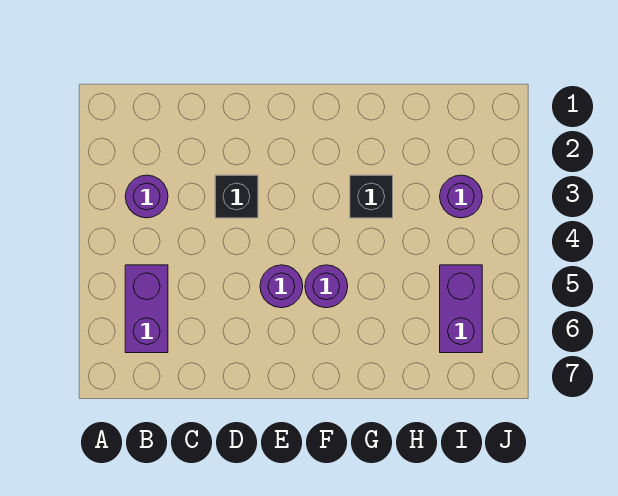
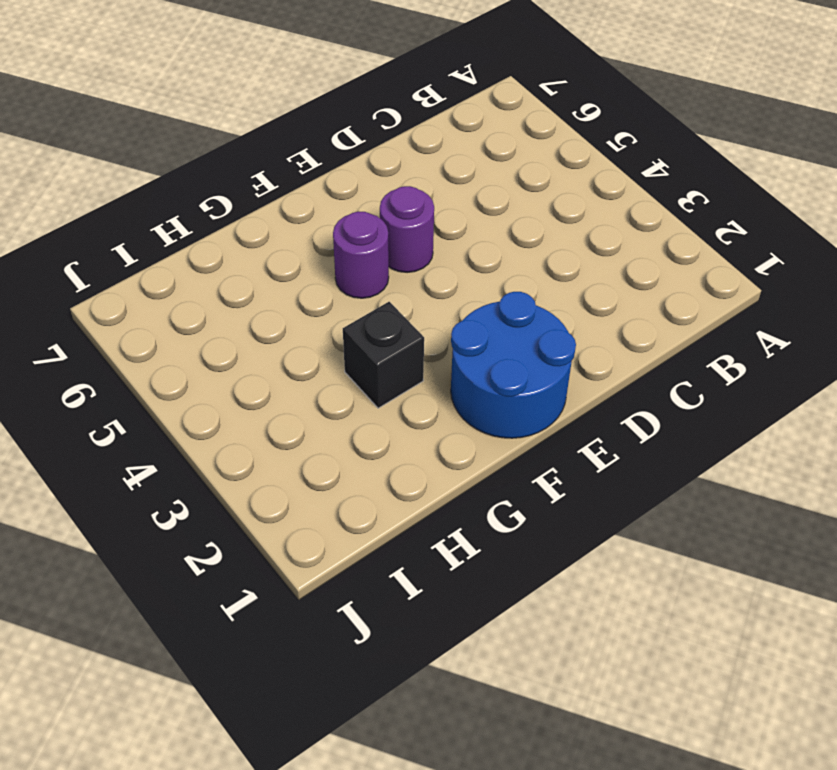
blue 2x2 round brick [451,292,576,438] -> none
none -> purple 1x1 round brick [125,175,168,218]
none -> purple 1x2 brick [125,265,168,353]

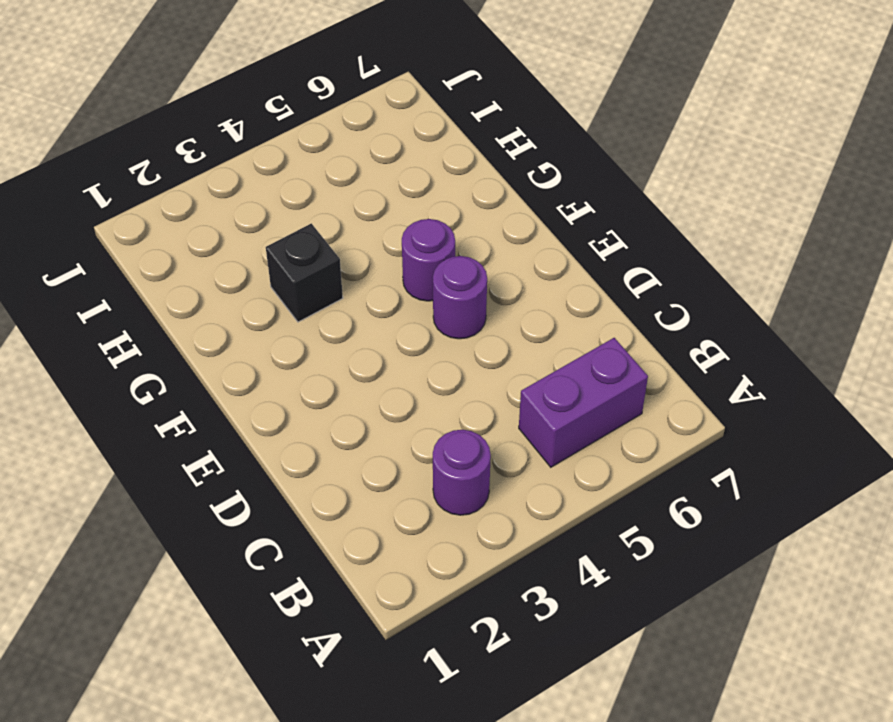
none -> black 1x1 brick [215,175,258,218]
none -> purple 1x1 round brick [440,175,482,218]

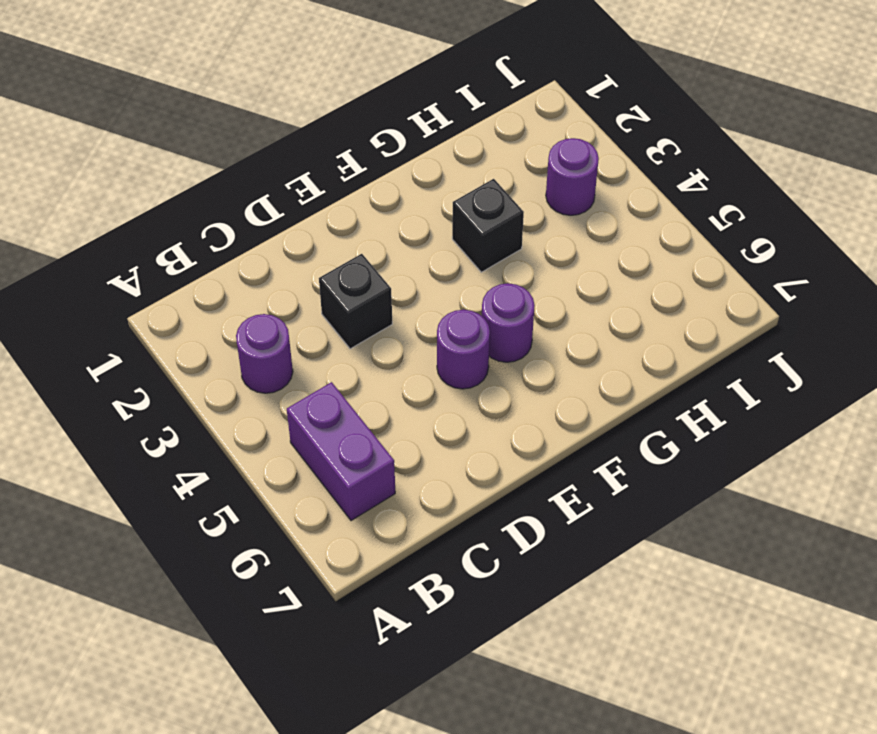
none -> purple 1x2 brick [440,265,482,353]

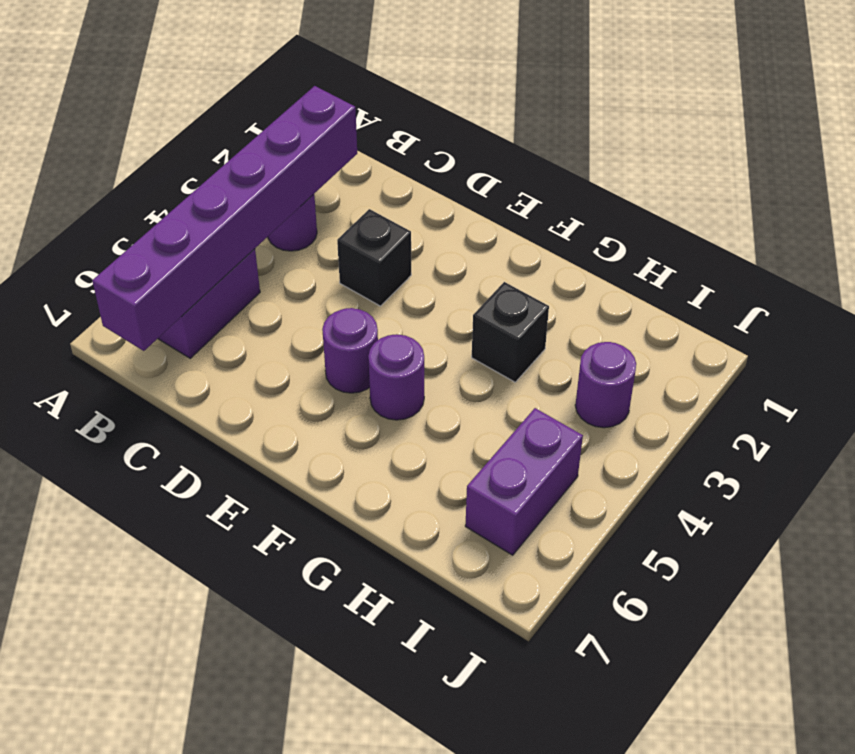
purple 1x6 brick [92,86,357,351] -> none

